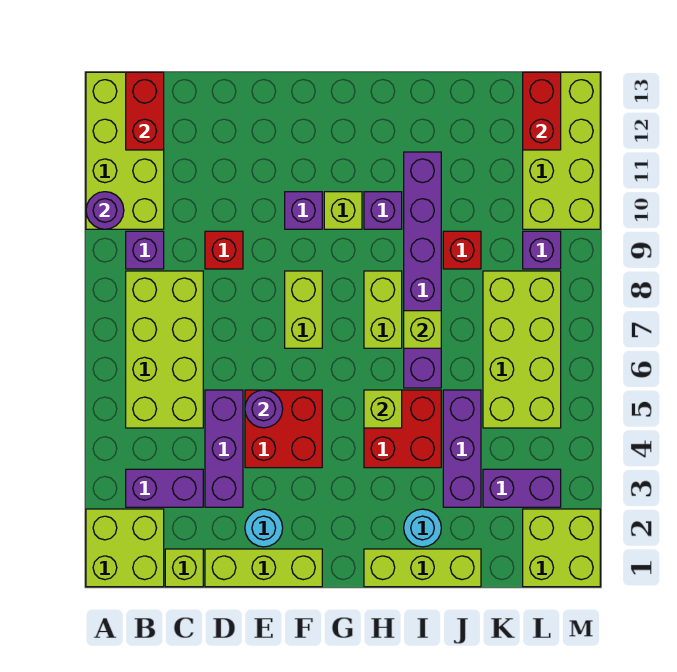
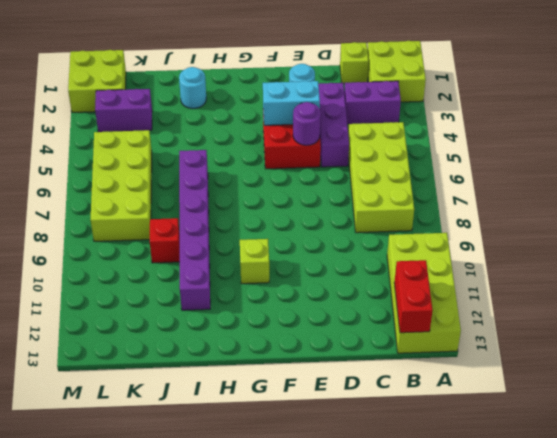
cyan 1x2 brick [263,81,320,125] -> none
none -> purple 1x1 brick [126,231,164,269]
none -> lime 1x3 brick [205,549,322,587]
none -> red 1x1 brick [205,231,243,269]
none -> lime 1x2 brick [285,271,322,348]

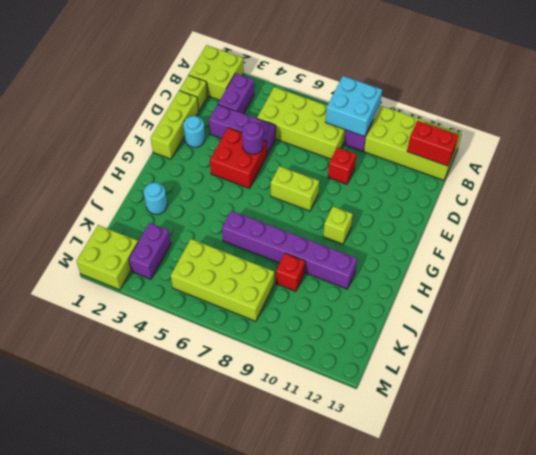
cyan 2x2 brick [325,76,382,137] -> none
none -> purple 1x1 brick [285,192,322,229]
none -> lime 1x3 brick [364,549,481,587]
none -> red 2x2 brick [364,390,441,468]
none -> lime 1x2 brick [364,271,402,348]

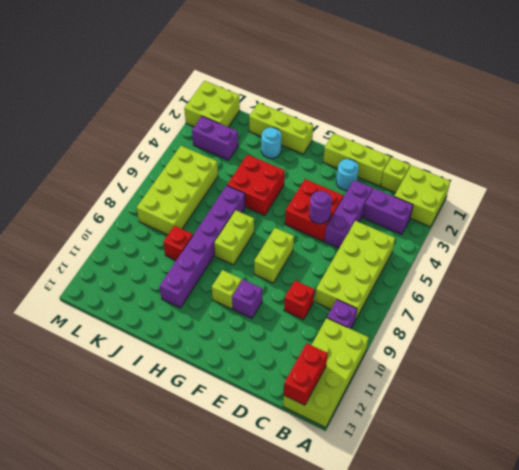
none -> purple 1x1 brick [364,192,402,229]
none -> purple 1x3 brick [443,390,481,507]
none -> purple 1x1 brick [523,231,561,269]
none -> lime 2x4 brick [523,72,600,229]

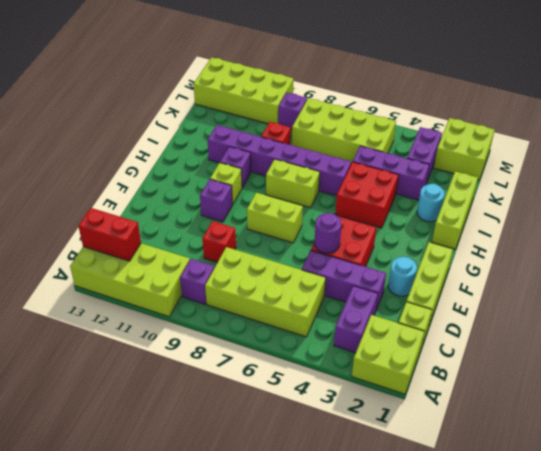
none -> purple 1x1 round brick [86,192,124,229]
none -> lime 1x1 brick [364,390,402,428]
none -> lime 1x1 brick [404,311,441,348]
none -> red 1x2 brick [523,72,561,150]

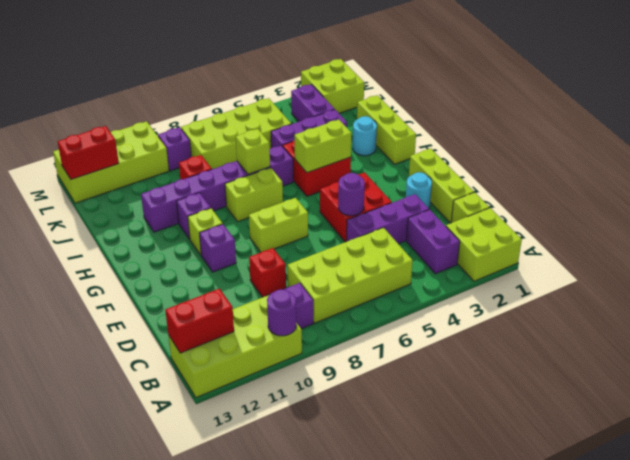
lime 1x2 brick [294,119,351,173] -> lime 1x1 brick [364,390,402,428]

